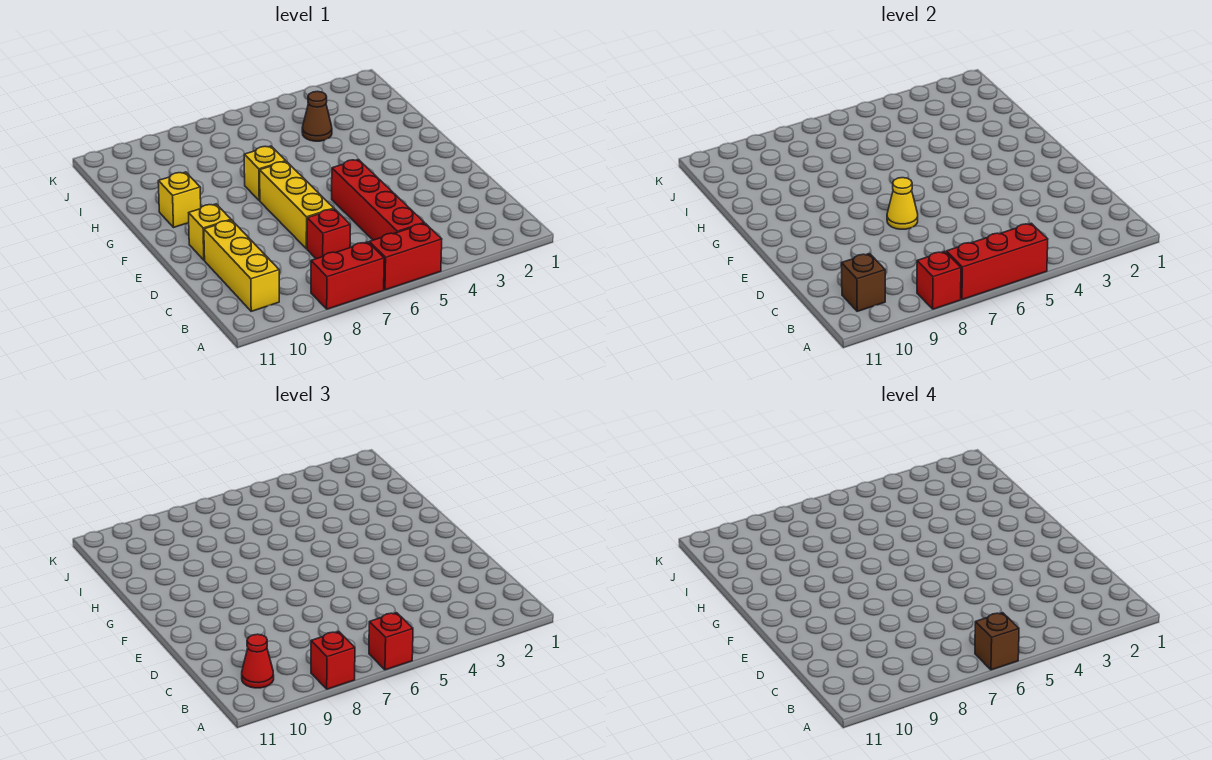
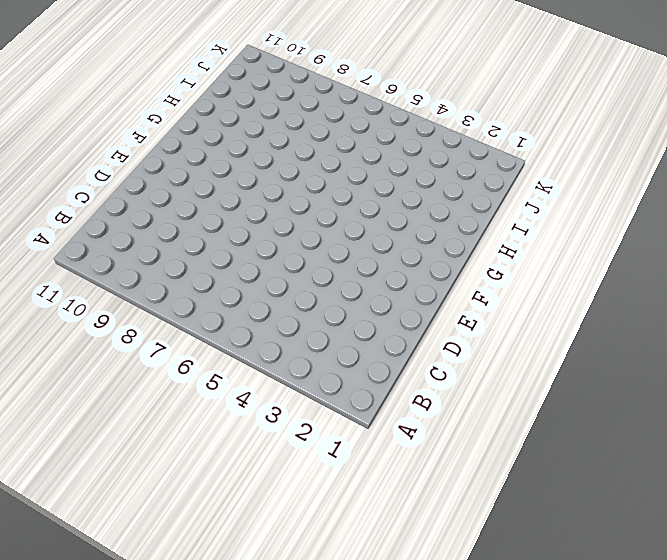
none -> red 1x2 brick [369,223,442,290]
none -> red 1x2 brick [311,242,384,309]
none -> red 1x4 brick [332,160,424,240]

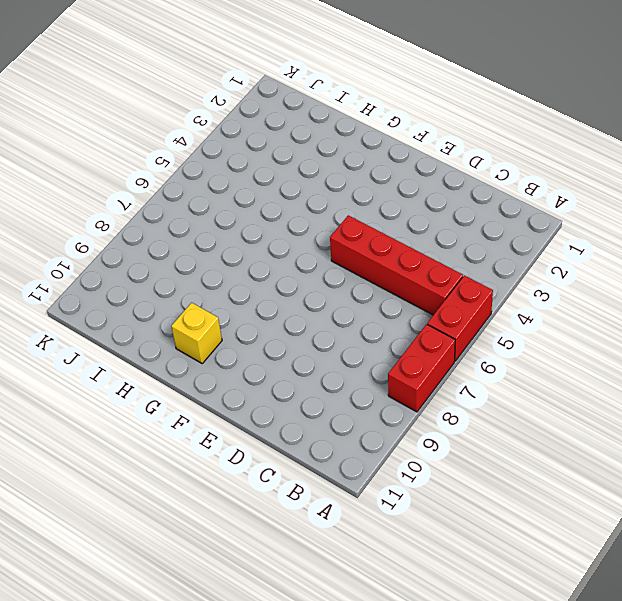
none -> yellow 1x3 brick [204,220,279,311]
none -> red 1x1 brick [307,209,350,259]
none -> yellow 1x3 brick [260,161,334,249]

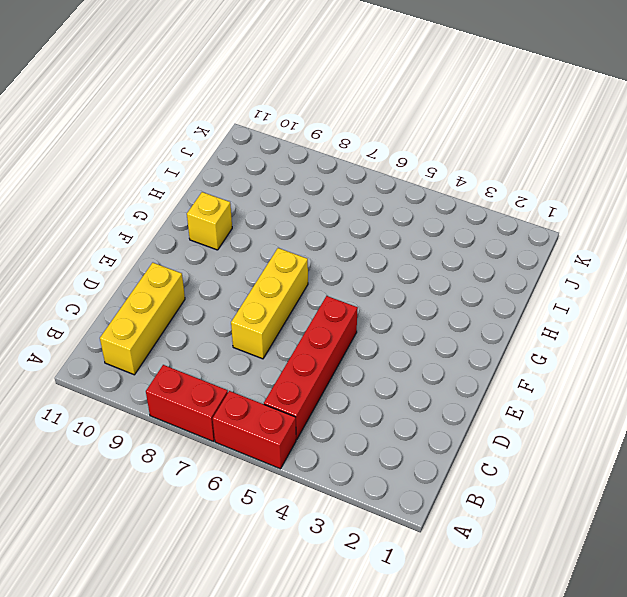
none -> red 1x1 brick [307,209,350,259]
none -> yellow 1x1 brick [189,204,231,260]
none -> yellow 1x1 brick [244,146,286,201]

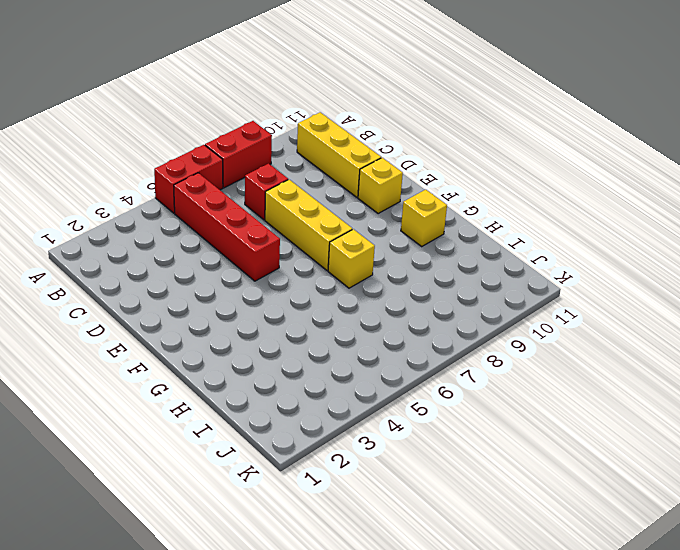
none -> brown 1x1 cone [302,91,332,141]
none -> red 1x3 brick [946,223,1048,300]
none -> red 1x1 brick [917,251,961,309]

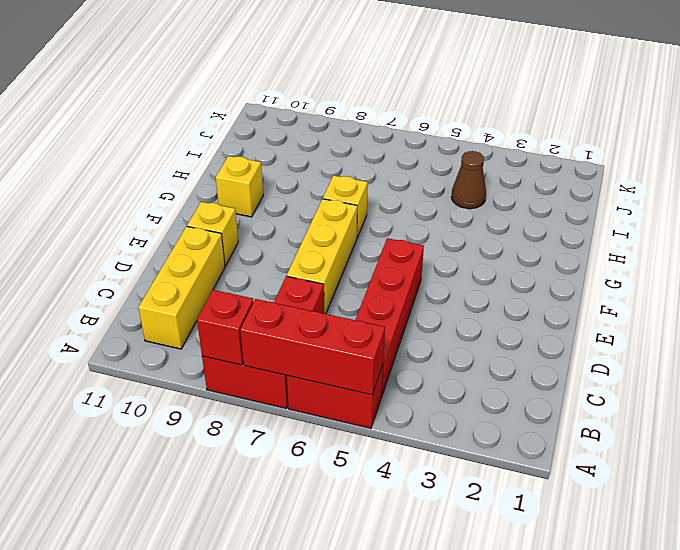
none -> brown 1x1 brick [841,254,885,311]
none -> yellow 1x1 cone [887,178,918,229]
none -> red 1x1 brick [369,613,413,670]

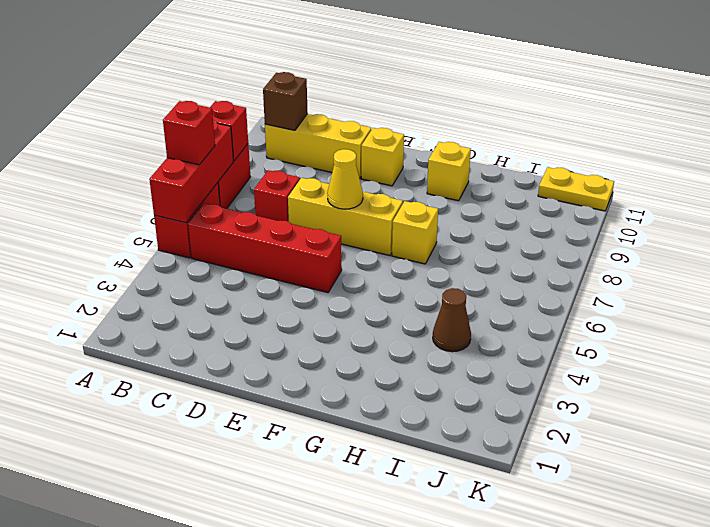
yellow 1x2 plate [538,167,614,211] -> none
none -> red 1x1 brick [311,631,355,689]
none -> red 1x1 cone [242,634,274,688]
none -> brown 1x1 brick [975,613,1019,670]

